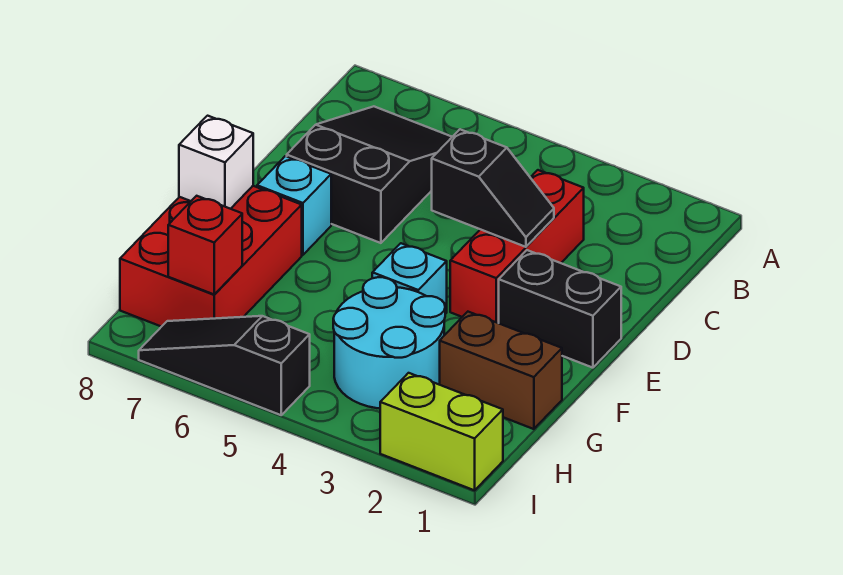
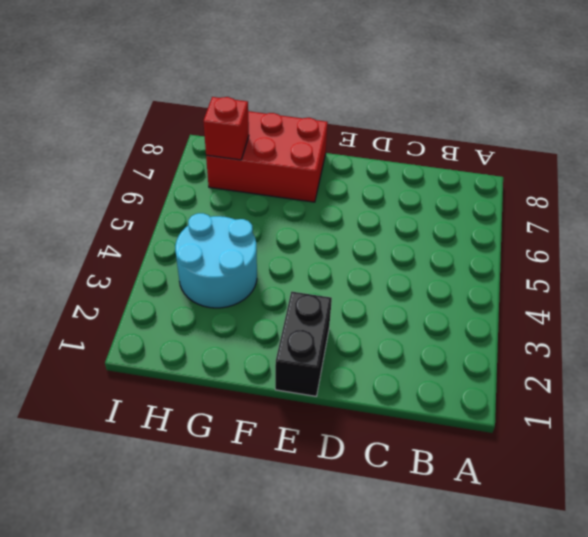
none -> black 2x3 slope [287,106,452,243]
none -> red 1x3 brick [450,170,584,323]
none -> cyan 1x1 brick [257,156,331,255]

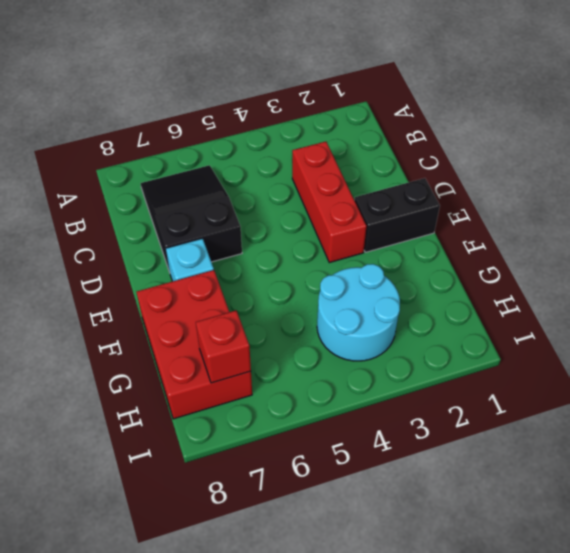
none -> cyan 1x1 brick [372,243,447,314]
none -> brown 1x2 brick [440,312,562,429]
none -> lime 1x2 brick [380,373,503,490]

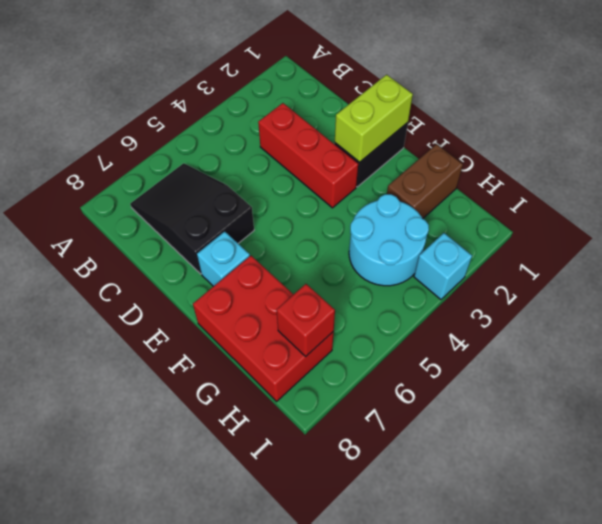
lime 1x2 brick [335,75,413,162] -> lime 1x2 brick moved to [380,373,503,490]
cyan 1x1 brick [414,233,472,300] -> cyan 1x1 brick moved to [372,243,447,314]
none -> black 1x3 slope [139,316,310,415]
none -> black 1x2 slope [432,129,554,247]
none -> white 1x1 brick [179,116,253,209]

